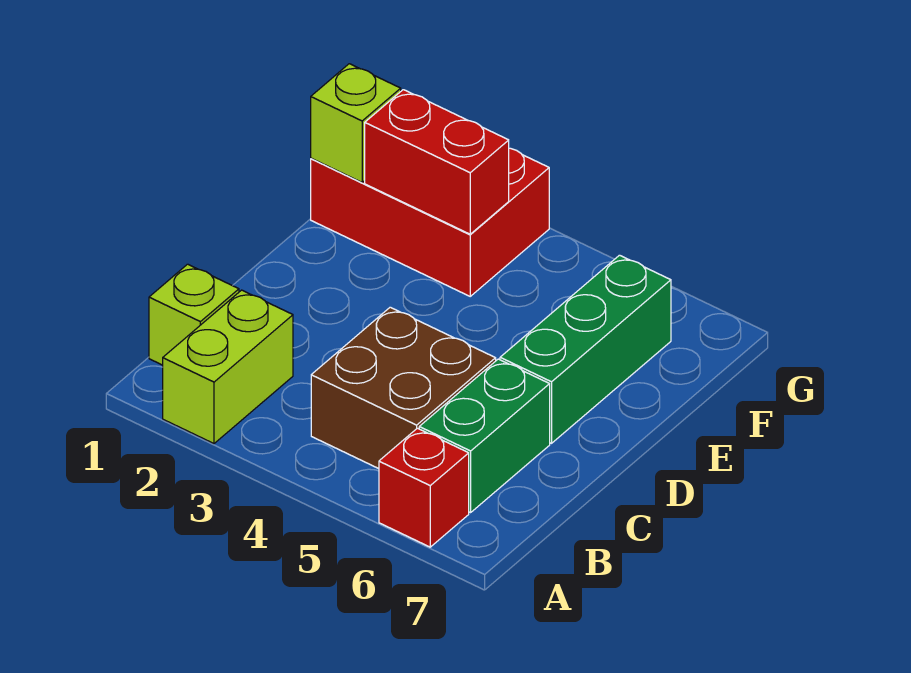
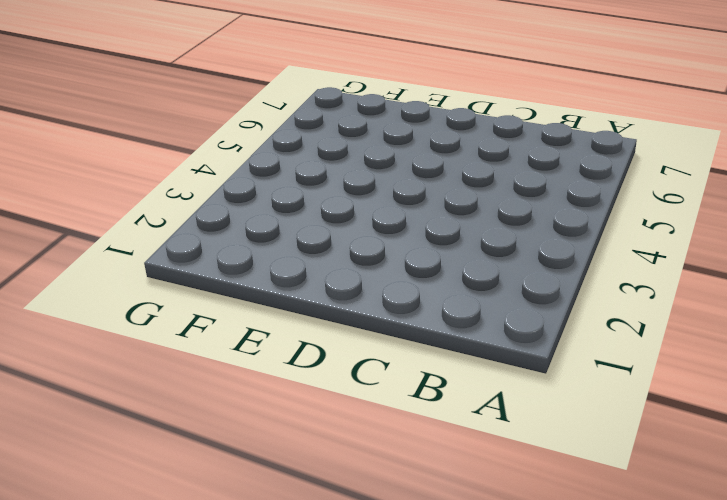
none -> lime 1x2 brick [163,290,293,444]
none -> red 1x1 brick [379,428,469,547]

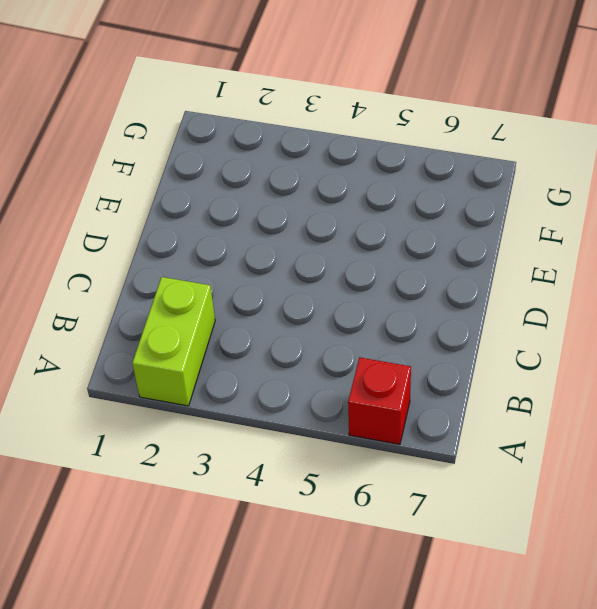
none -> lime 1x1 brick [149,264,239,365]
none -> brown 2x2 brick [311,307,496,469]

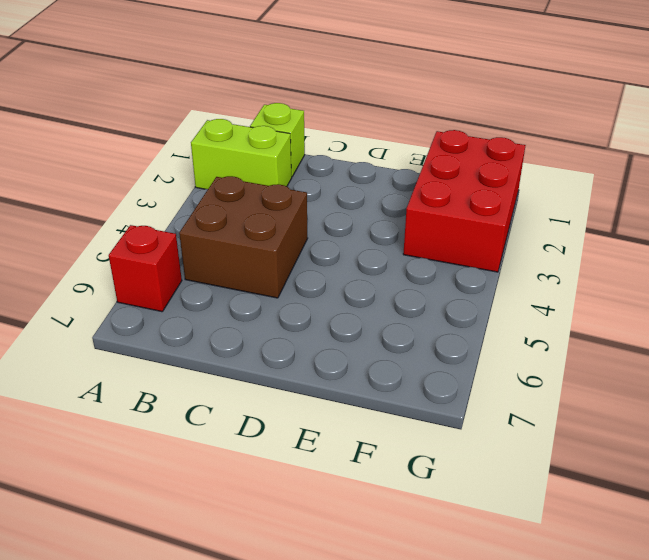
none -> green 1x2 brick [419,359,550,512]
none -> green 1x3 brick [500,255,671,443]

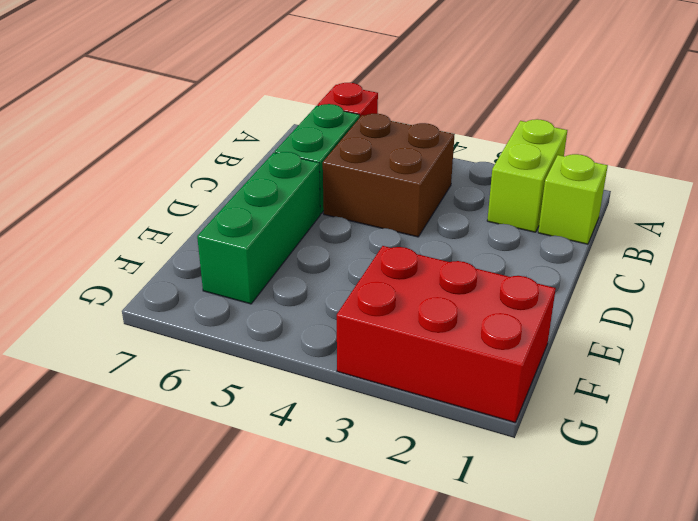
none -> lime 1x1 brick [311,64,401,182]
none -> red 1x2 brick [365,90,509,234]

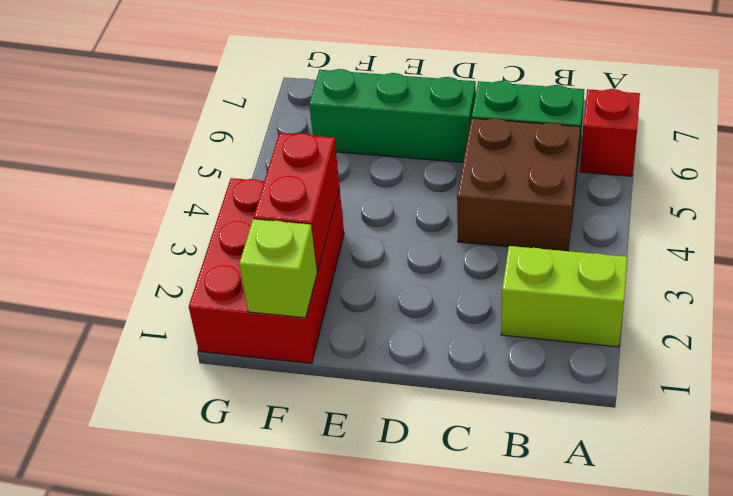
none -> lime 1x1 brick [149,264,239,365]

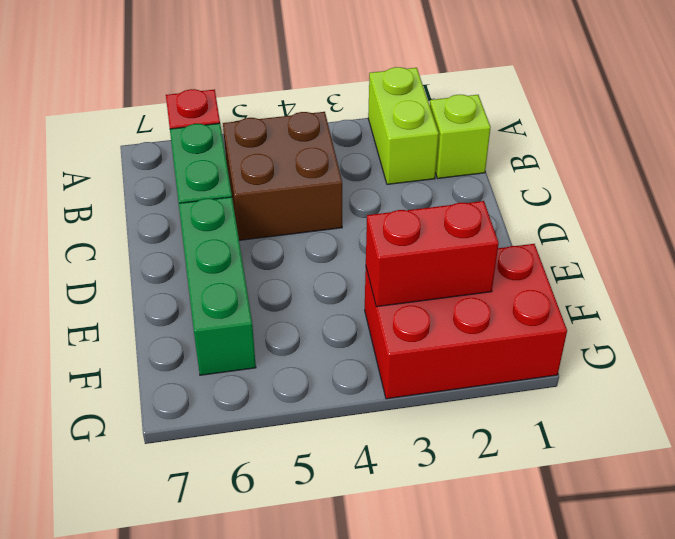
none -> lime 1x1 brick [311,64,401,182]

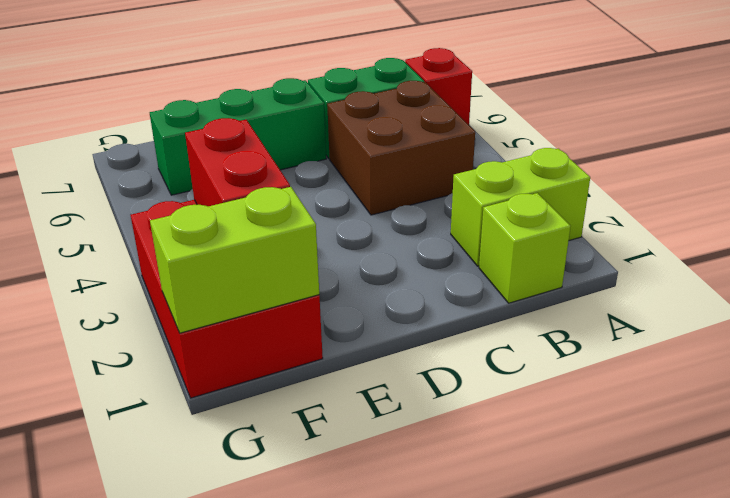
lime 1x2 brick [150,187,319,333] -> lime 1x1 brick [311,64,401,182]

